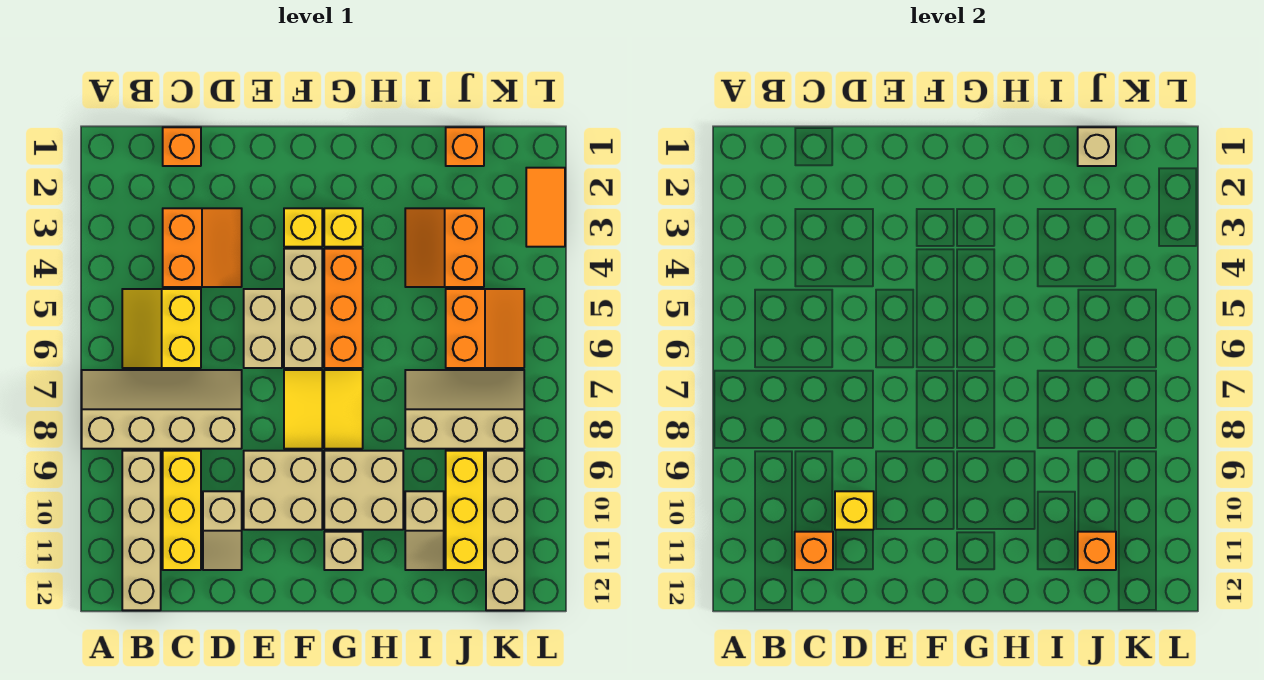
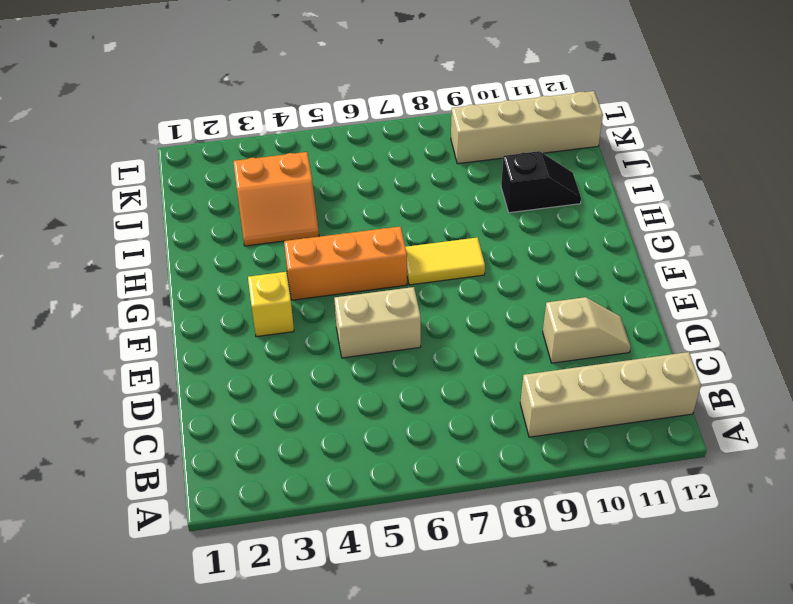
black 1x2 slope [501,151,581,213] -> tan 1x2 slope [405,491,444,570]
none -> tan 2x4 slope [82,370,242,449]
none -> yellow 2x2 slope [122,289,201,368]
none -> orange 1x1 brick [163,127,201,166]

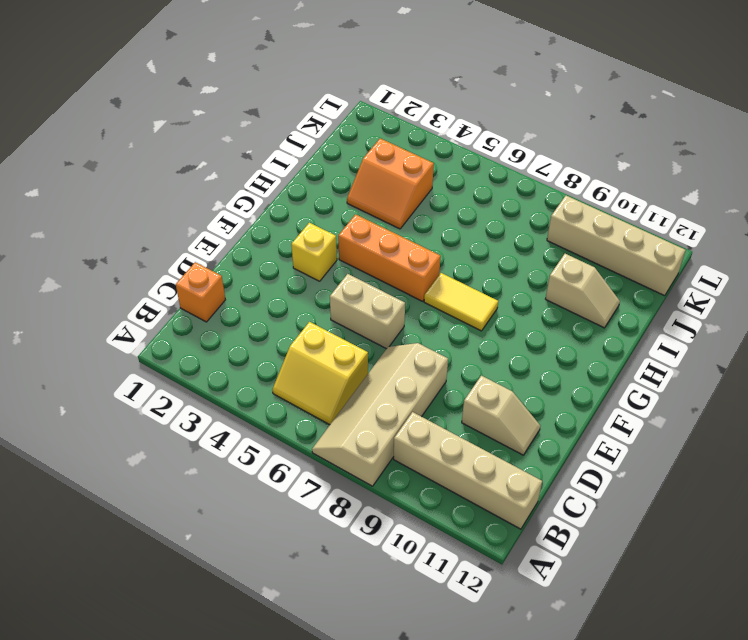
none -> orange 2x2 slope [163,208,242,287]
none -> yellow 1x3 brick [163,451,201,570]
none -> tan 2x2 brick [244,451,322,530]

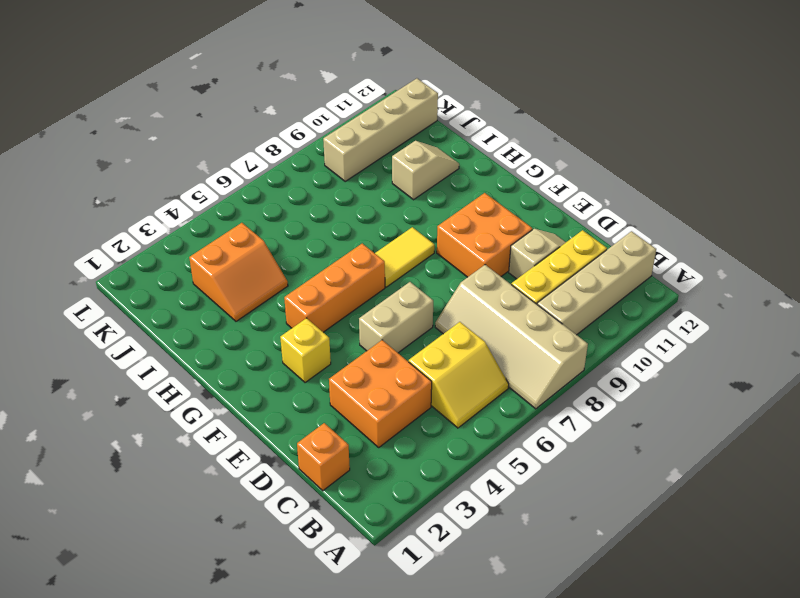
orange 2x2 brick [329,340,432,447] -> orange 2x2 slope [163,208,242,287]
orange 2x2 brick [437,193,532,277] -> tan 2x2 brick [244,451,322,530]
none -> tan 1x3 brick [284,249,322,368]
none -> yellow 1x2 tile [284,370,322,449]
none -> yellow 1x1 brick [324,208,363,247]

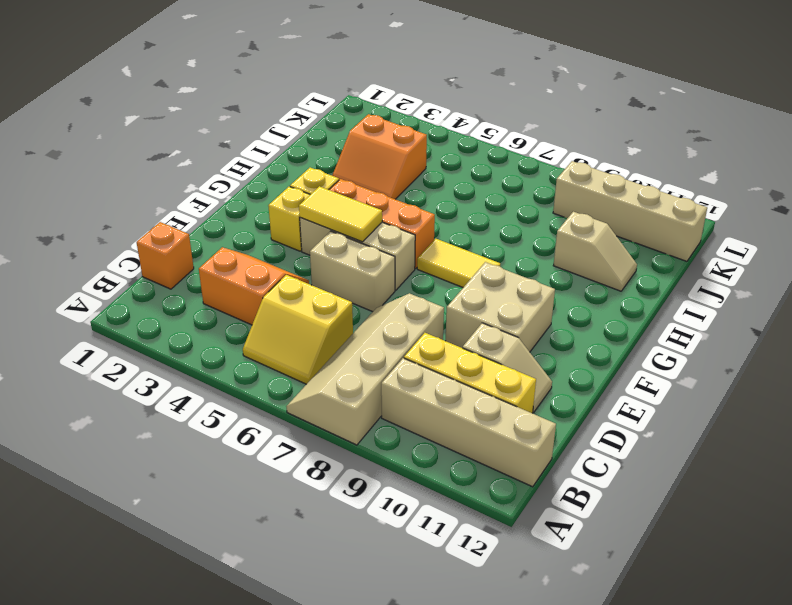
yellow 1x2 tile [299,186,382,242] -> yellow 1x2 tile moved to [284,370,322,449]
none -> tan 2x2 brick [324,451,403,530]
none -> tan 1x1 brick [324,532,363,570]
none -> tan 2x3 slope [405,370,524,449]

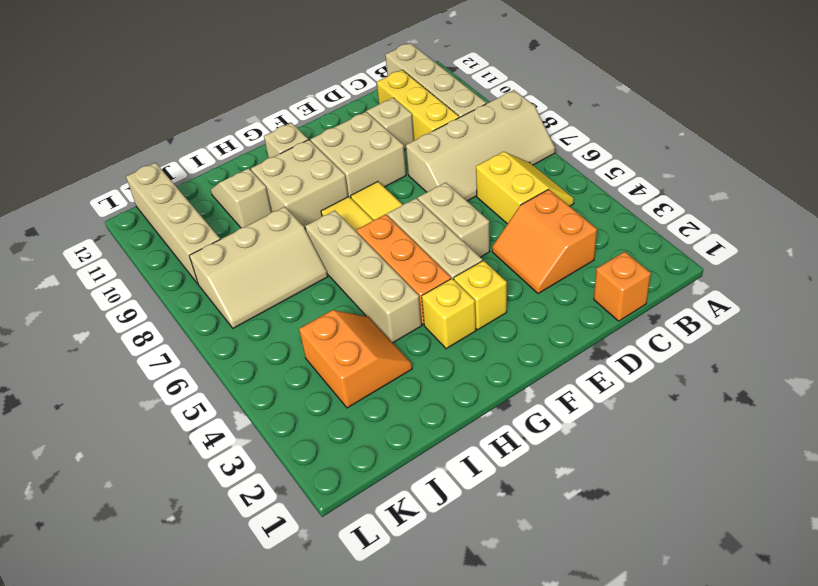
tan 1x4 brick [305,211,422,343] -> none
none -> orange 1x1 brick [446,127,484,166]
none -> orange 2x2 slope [446,289,524,368]
none -> yellow 1x3 brick [446,451,484,570]

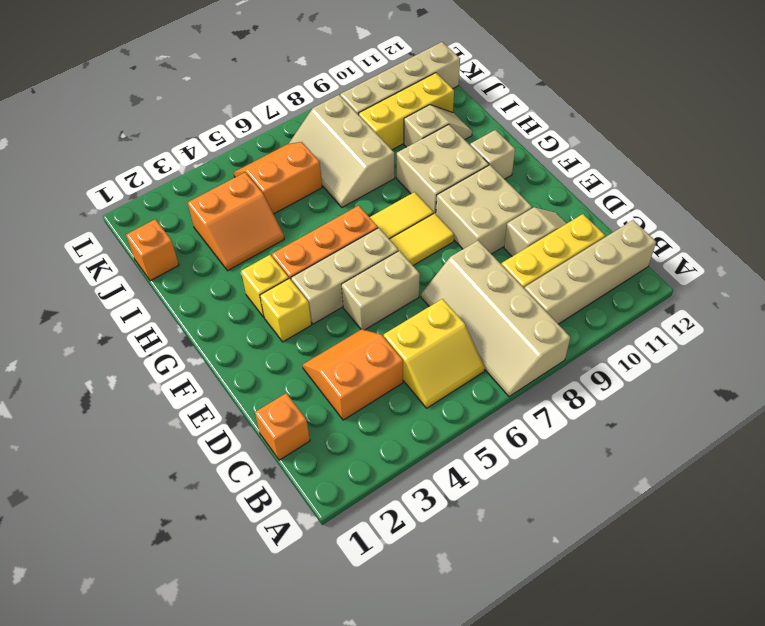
none -> orange 1x2 tile [526,168,565,247]
none -> orange 1x1 brick [795,532,833,570]
none -> yellow 1x1 brick [835,491,874,530]

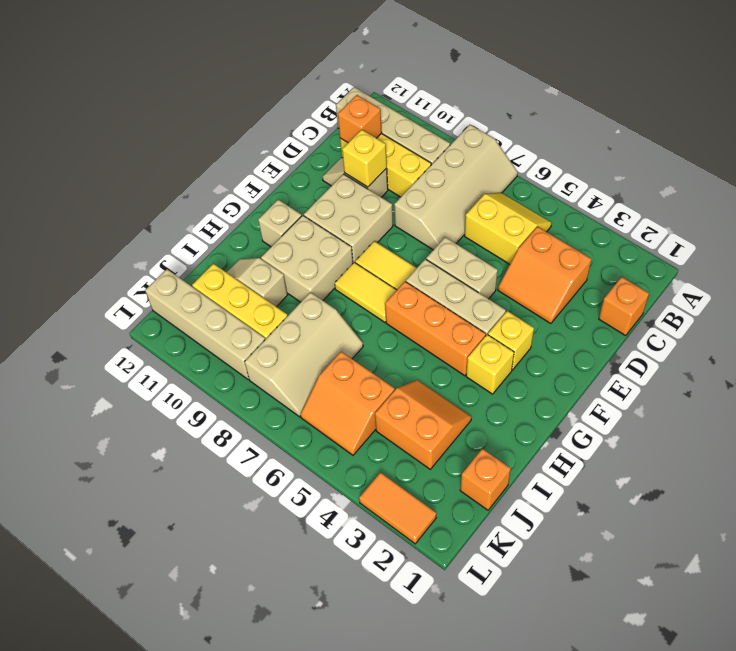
none -> tan 1x1 brick [1078,127,1116,166]
none -> orange 1x1 brick [1078,532,1116,570]

